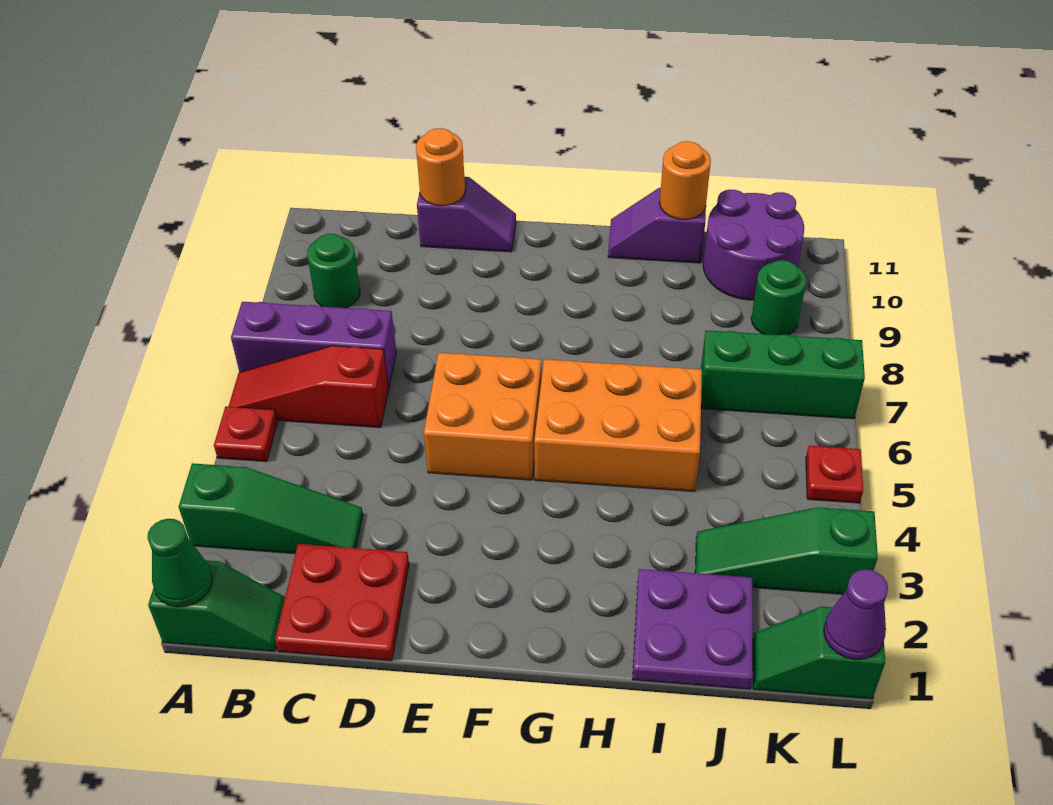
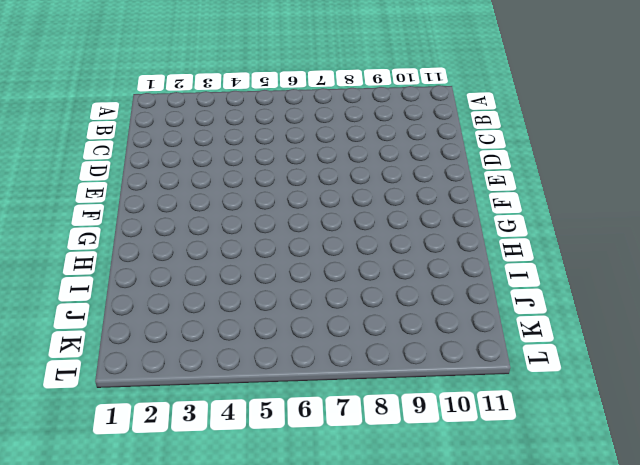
none -> green 1x2 slope [148,560,285,652]
none -> green 1x3 slope [179,463,363,554]
none -> red 1x1 plate [214,406,277,462]

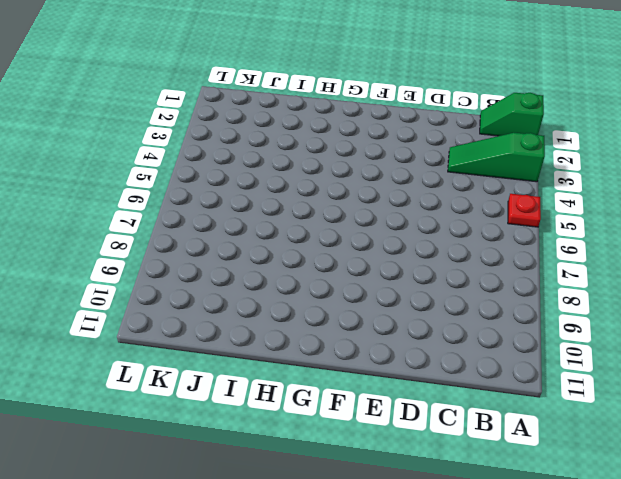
none -> red 1x3 slope [229,346,389,428]
none -> purple 1x3 brick [231,302,396,388]
none -> green 1x1 round brick [307,234,360,308]

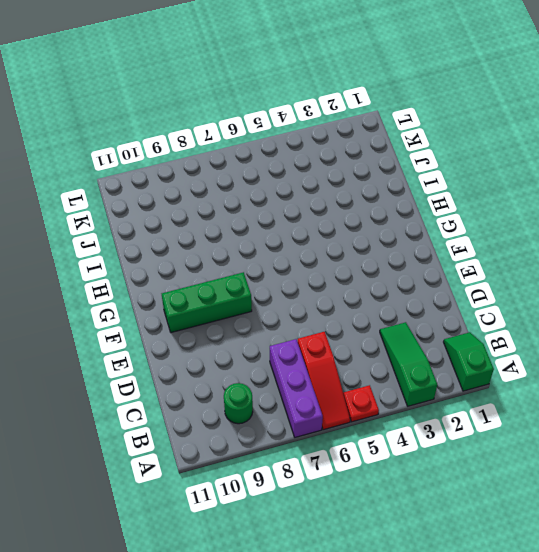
green 1x3 brick [162,272,252,333] -> green 1x3 brick turned to [701,330,865,419]
none -> red 2x2 plate [275,544,409,661]
none -> purple 1x2 slope [417,177,516,252]
none -> orange 2x2 brick [424,353,542,480]

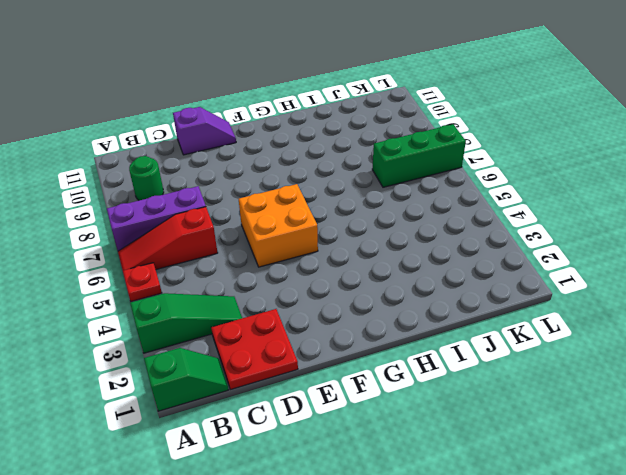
none -> orange 2x3 brick [534,359,702,491]
none -> purple 1x2 slope [608,188,706,263]
none -> purple 2x2 plate [632,569,753,689]

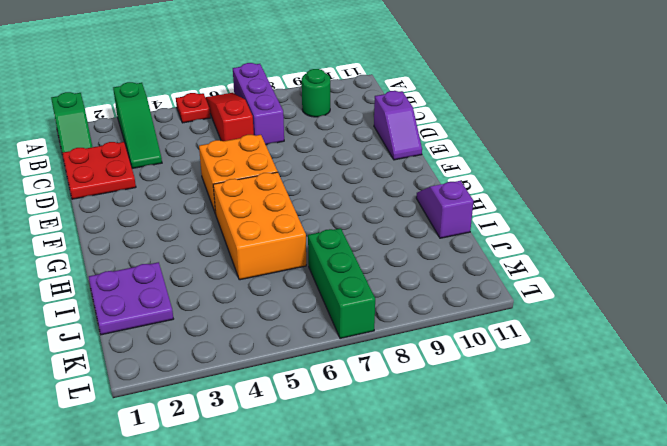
none -> green 1x3 slope [695,507,878,594]
none -> purple 2x2 round brick [703,190,804,300]
none -> green 1x2 slope [753,606,885,699]

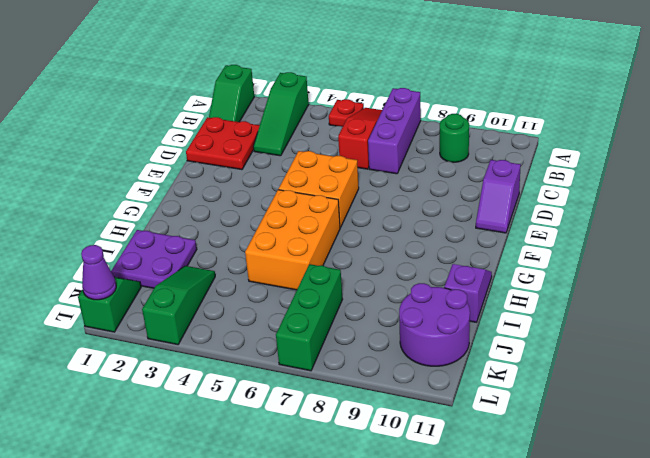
none -> green 1x1 round brick [751,260,806,335]
none -> red 1x1 plate [806,446,863,503]
none -> green 1x1 cone [147,519,212,607]

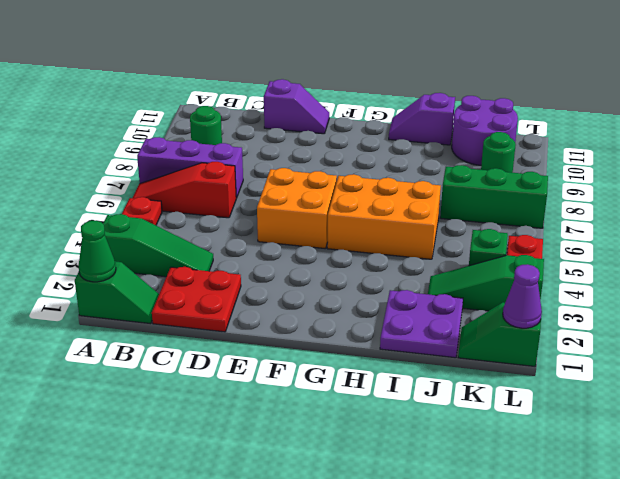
green 1x1 brick [469,229,508,266] -> none
none -> orange 1x1 round brick [416,128,465,206]
none -> orange 1x1 round brick [660,141,711,219]

